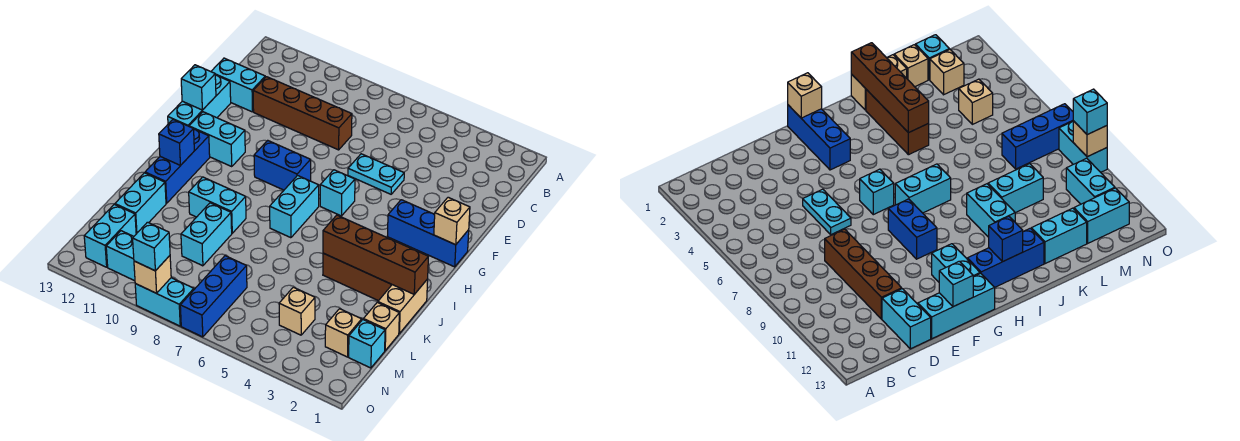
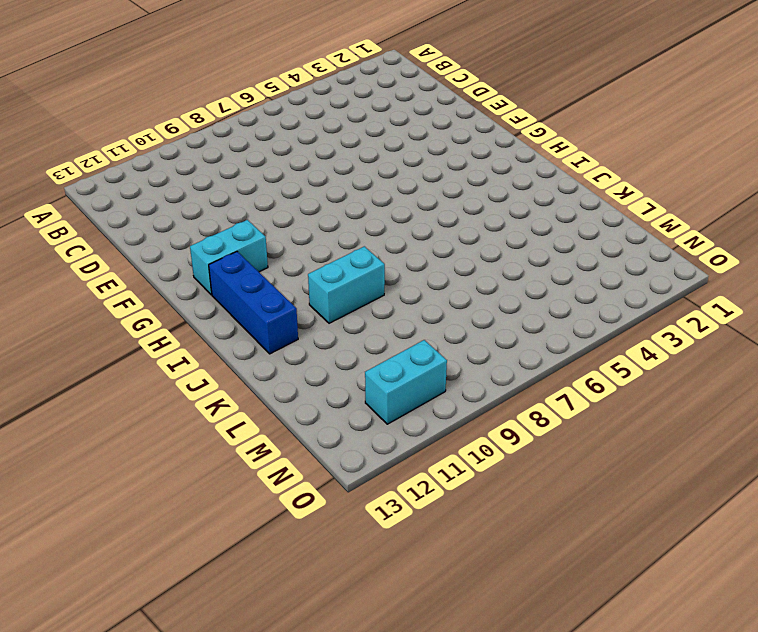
none -> brown 1x4 brick [253,77,352,150]
none -> cyan 1x2 brick [211,58,265,112]
none -> cyan 1x2 plate [348,154,404,194]

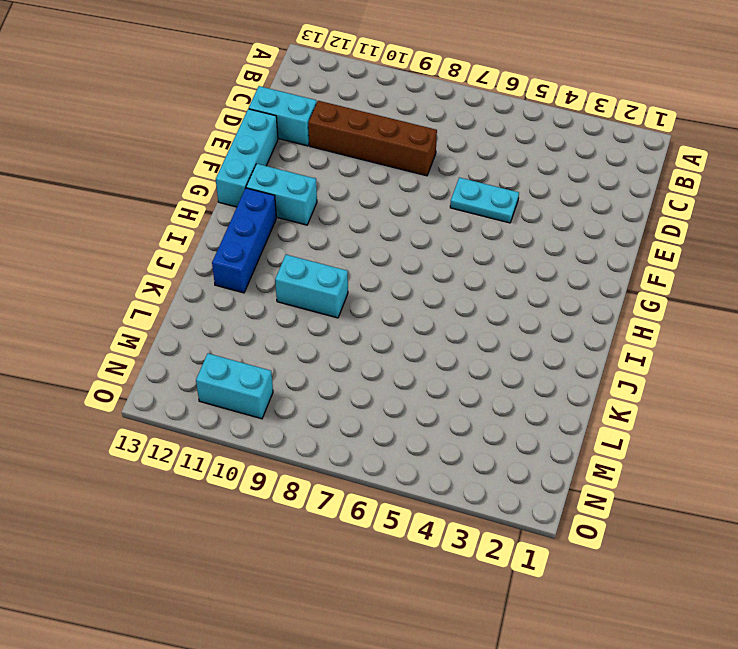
none -> blue 1x3 brick [387,200,469,267]
none -> cyan 1x1 brick [320,170,355,216]
none -> blue 1x2 brick [254,141,311,190]

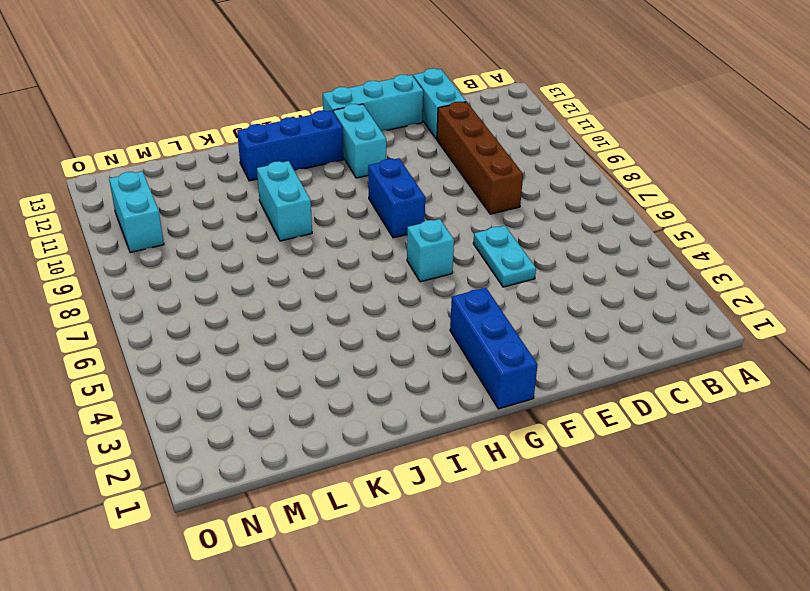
none -> cyan 1x2 brick [270,176,319,238]
none -> tan 1x2 brick [378,279,428,333]
none -> brown 1x3 brick [323,253,392,301]

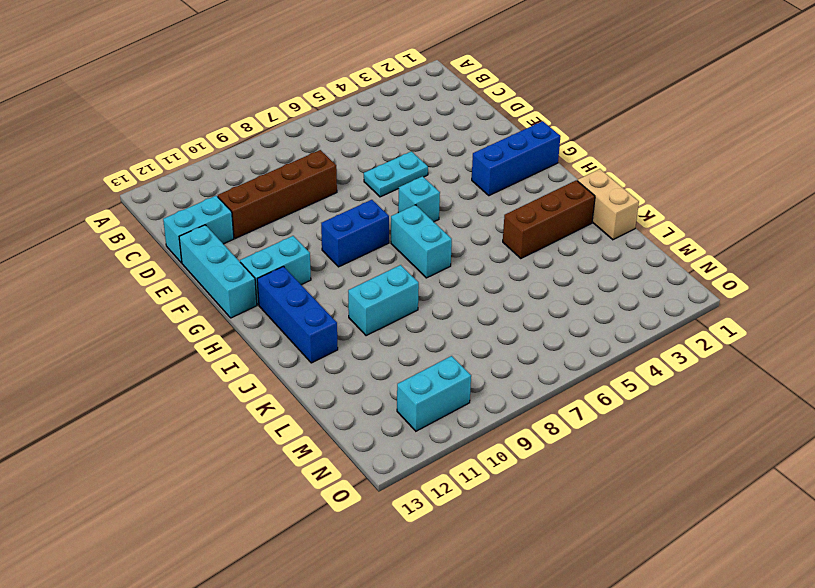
none -> cyan 1x2 brick [181,203,232,266]
none -> cyan 1x2 brick [115,173,166,234]
none -> tan 1x1 brick [363,302,399,351]

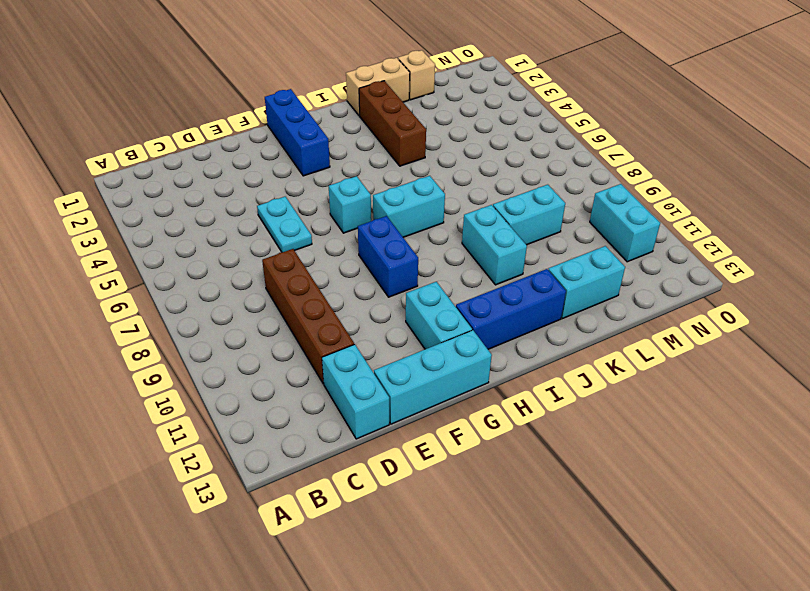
none -> cyan 1x1 brick [349,320,385,368]
none -> tan 1x1 brick [325,309,362,357]
none -> tan 1x1 brick [279,287,315,335]

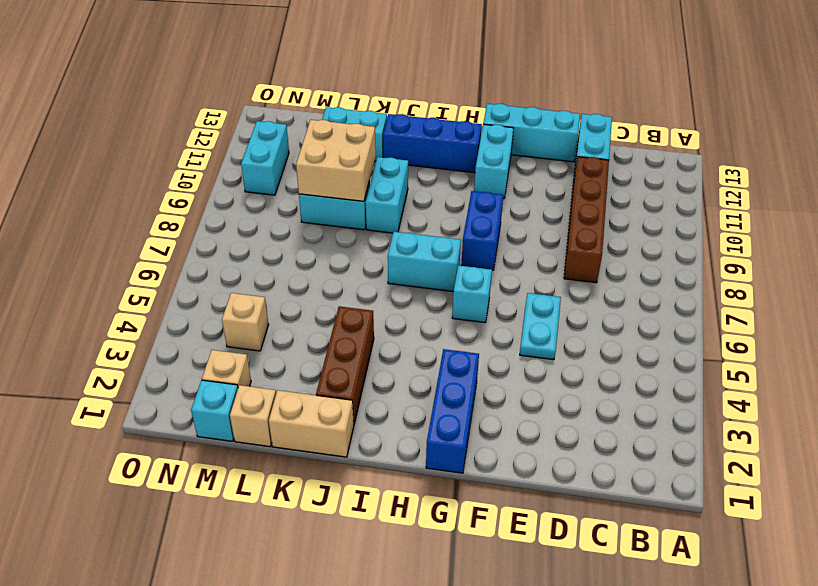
tan 2x2 brick [296,120,376,201] -> none
none -> blue 1x3 brick [180,256,247,337]
none -> cyan 1x2 brick [84,204,136,267]
none -> cyan 1x2 brick [135,278,194,326]

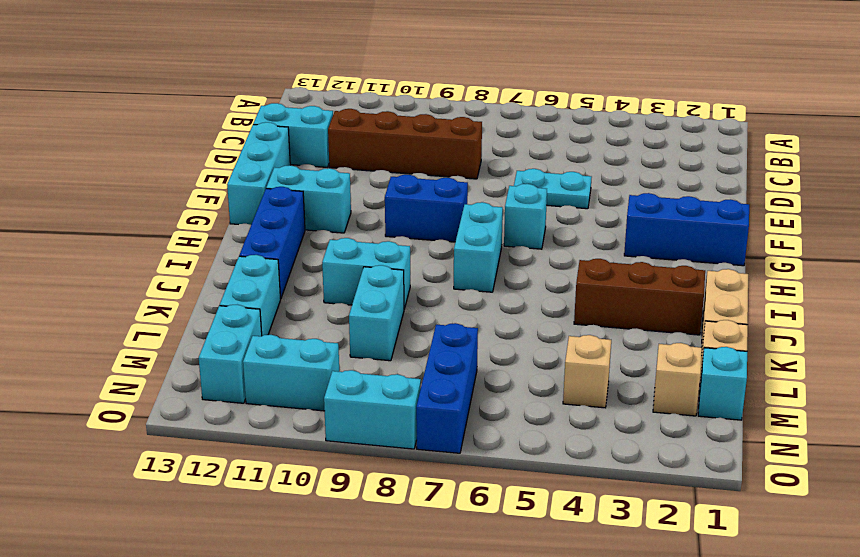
none -> cyan 1x1 brick [181,65,216,110]
none -> tan 1x1 brick [434,197,470,245]
none -> blue 1x1 brick [159,120,194,166]

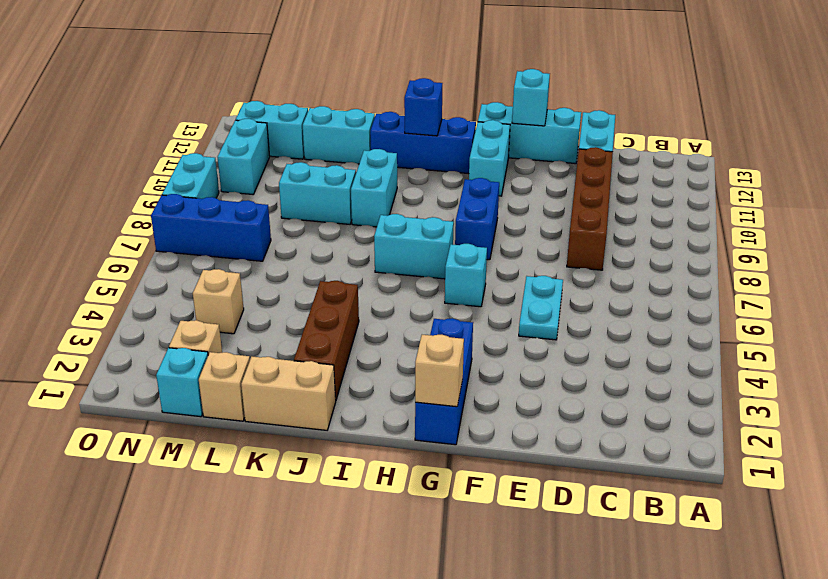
none -> brown 1x4 brick [323,215,428,294]
none -> tan 1x1 brick [134,256,171,293]
none -> cyan 1x1 brick [133,222,170,271]

